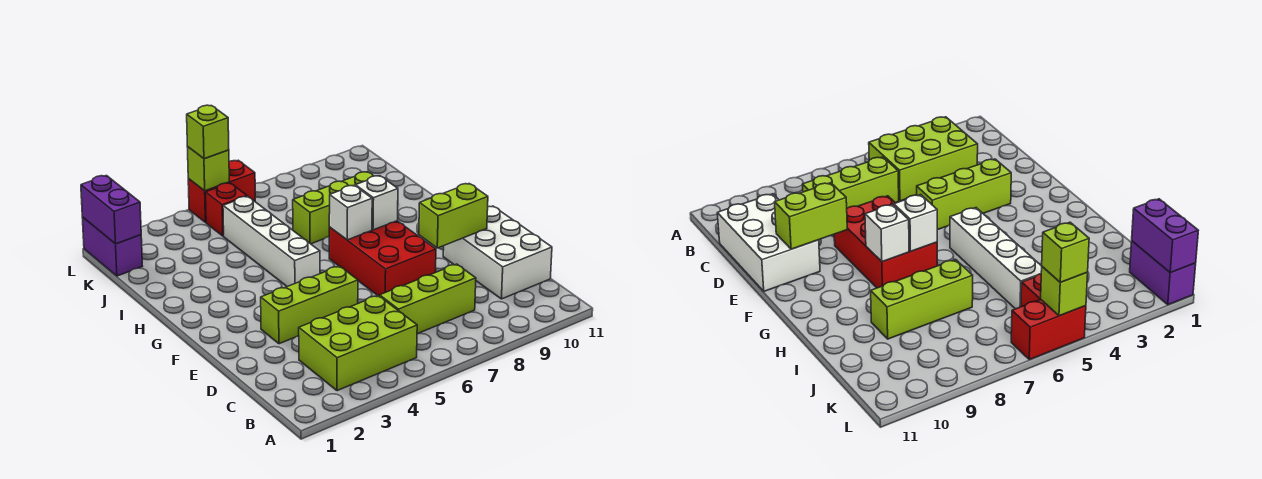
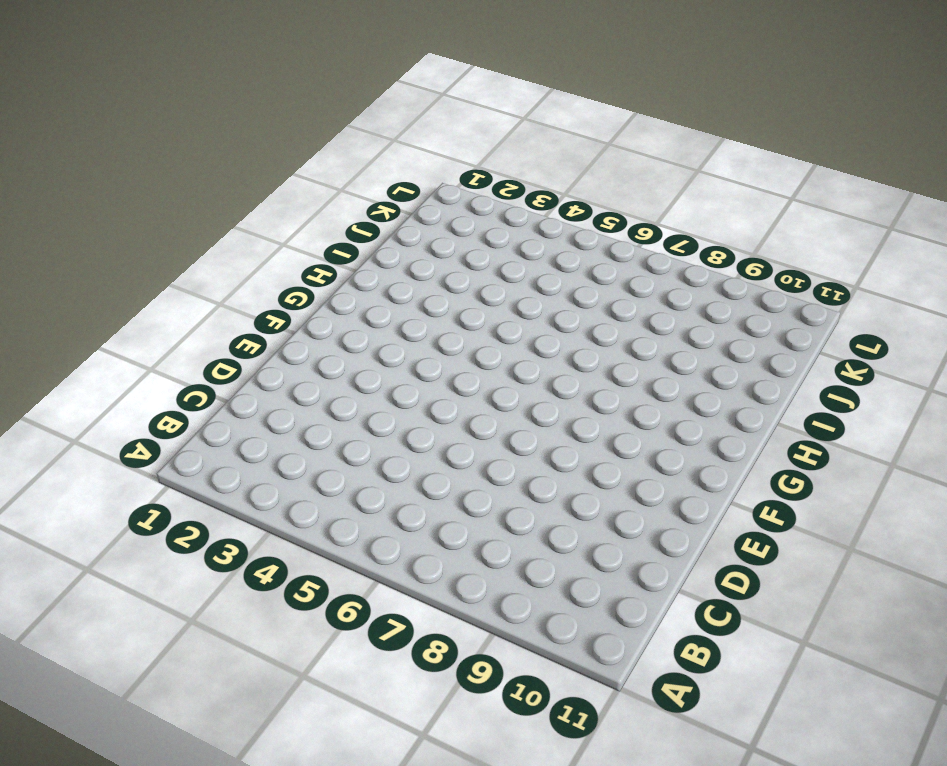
none -> lime 2x3 brick [299,296,417,391]
none -> lime 1x3 brick [380,264,476,334]
none -> white 2x3 brick [443,206,552,299]

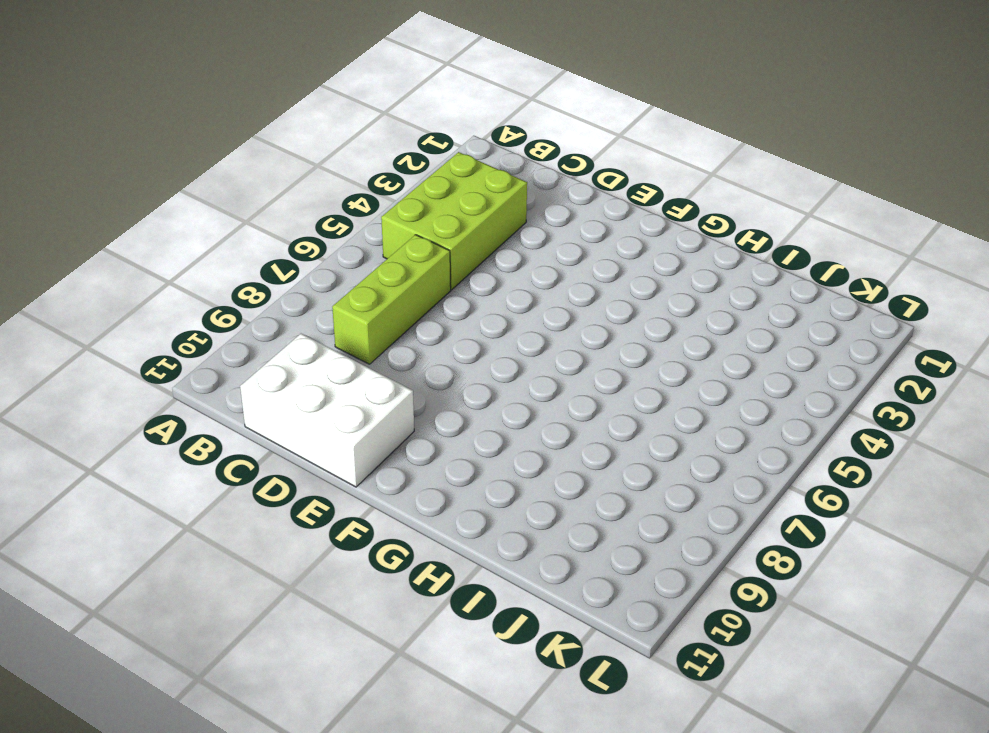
none -> lime 1x3 brick [261,266,358,344]
none -> red 2x3 brick [329,221,436,296]
none -> white 1x4 brick [223,196,320,287]

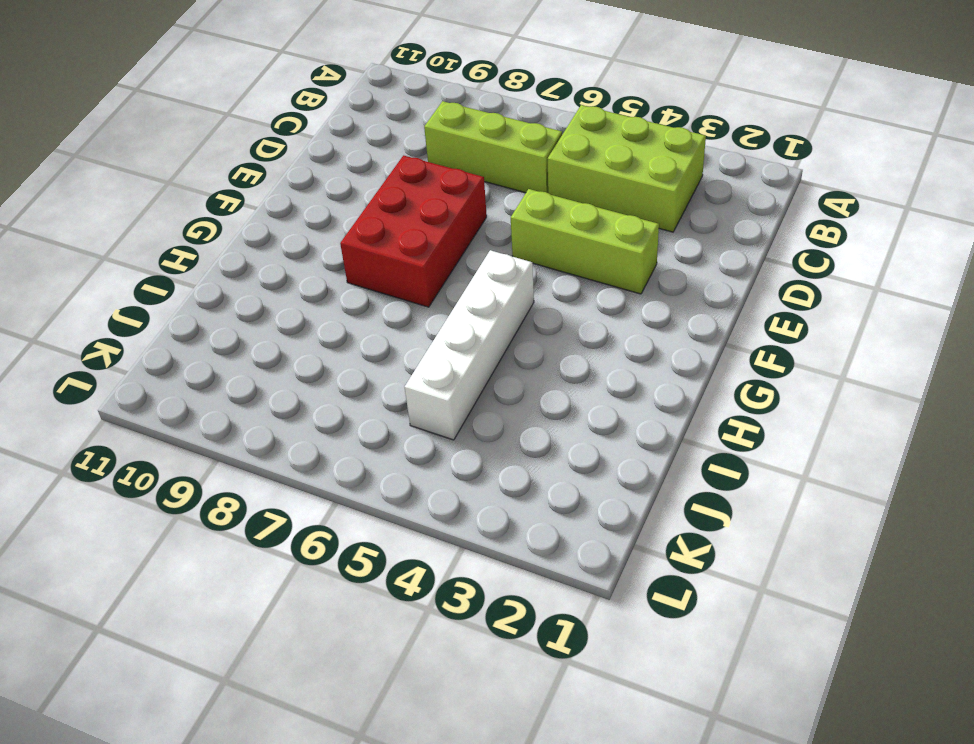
none -> white 2x3 brick [443,206,552,299]
none -> lime 1x3 brick [293,172,373,244]
none -> purple 1x2 brick [82,217,142,276]

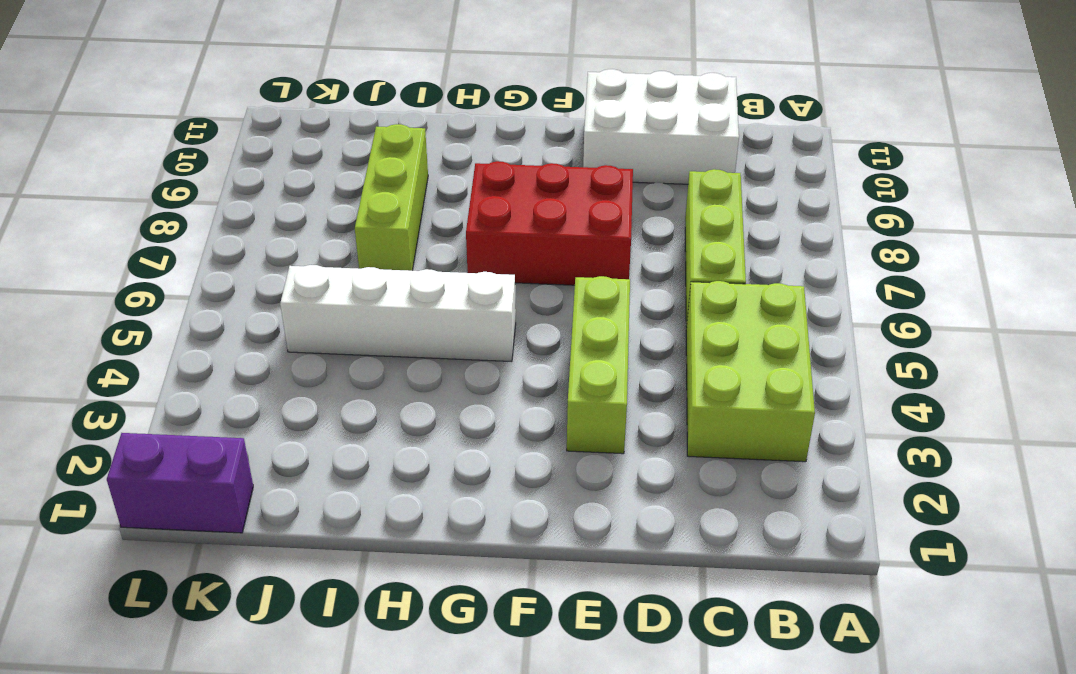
none -> red 1x1 brick [206,183,247,236]
none -> red 1x2 brick [188,160,255,223]
none -> lime 1x2 brick [419,184,488,248]

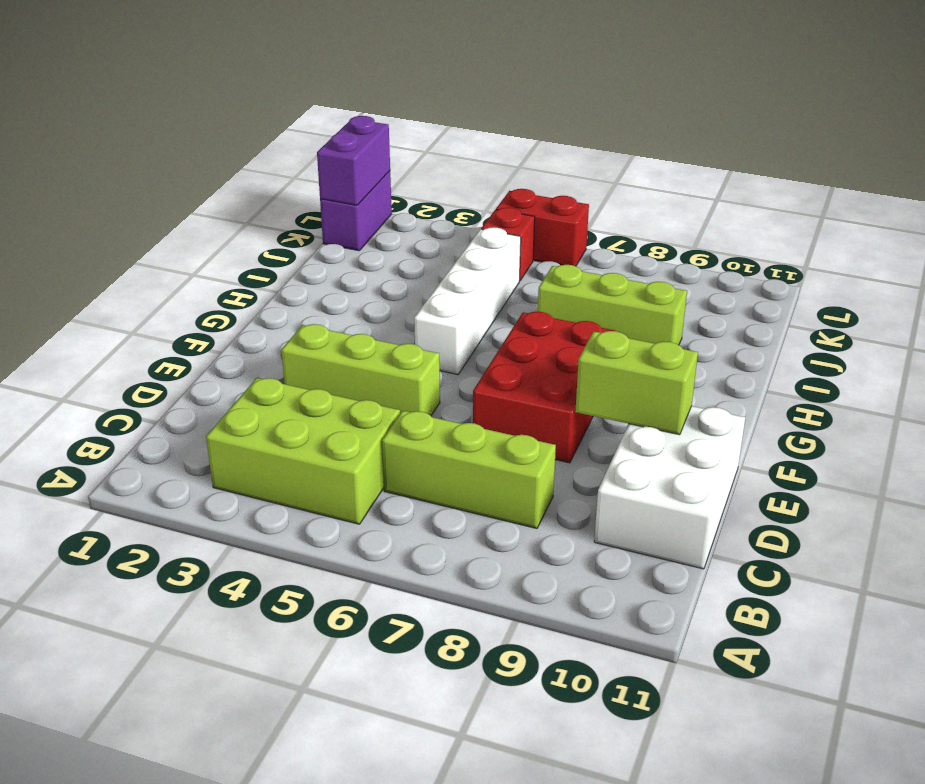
none -> white 1x1 brick [329,185,372,240]
none -> white 1x1 brick [355,176,398,230]
none -> lime 1x1 brick [188,147,229,191]

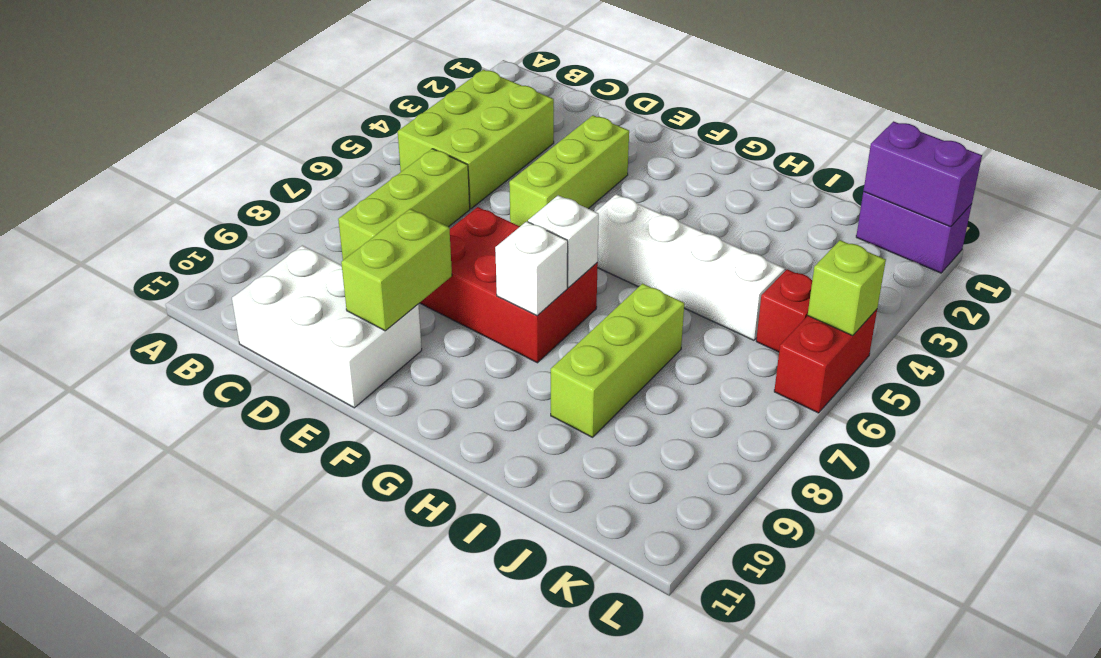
none -> lime 1x1 brick [187,105,229,159]

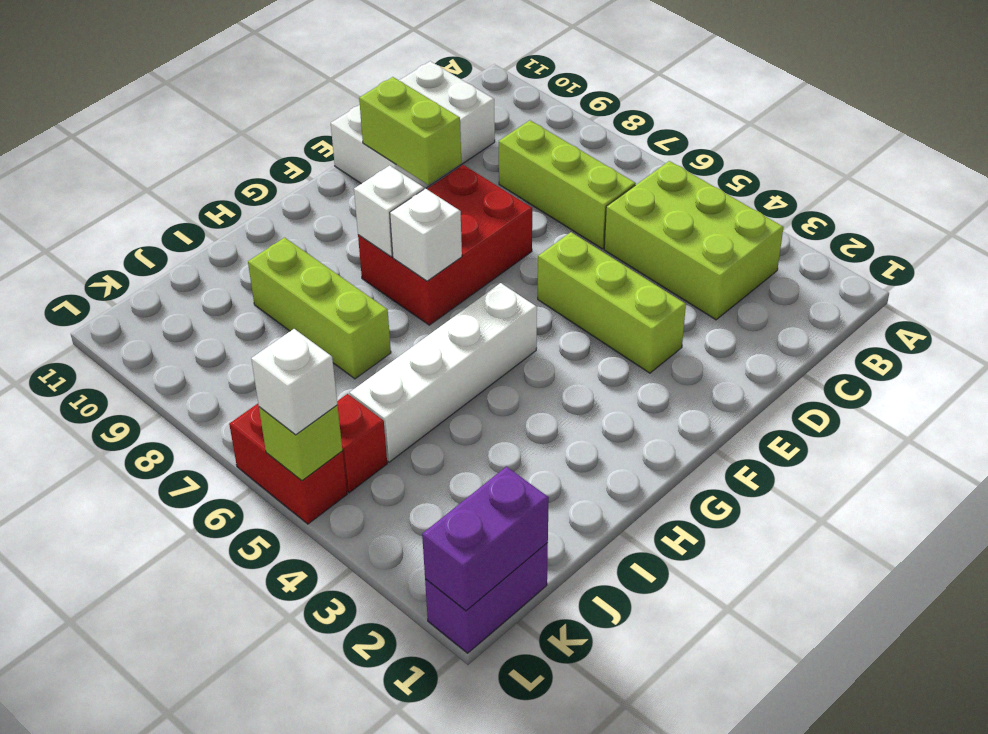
white 1x1 brick [251,329,337,435] -> lime 1x1 brick [187,105,229,159]

